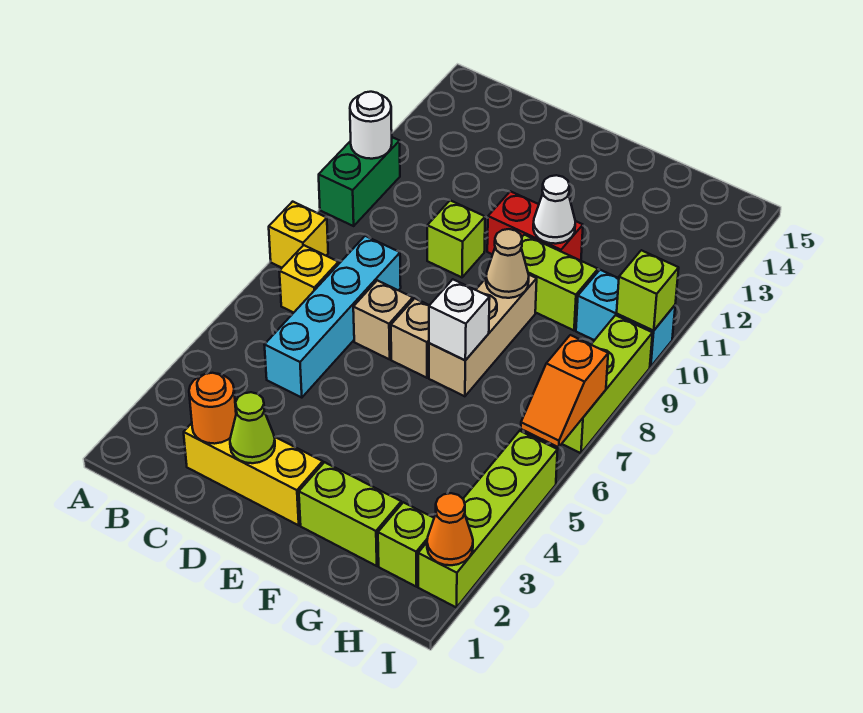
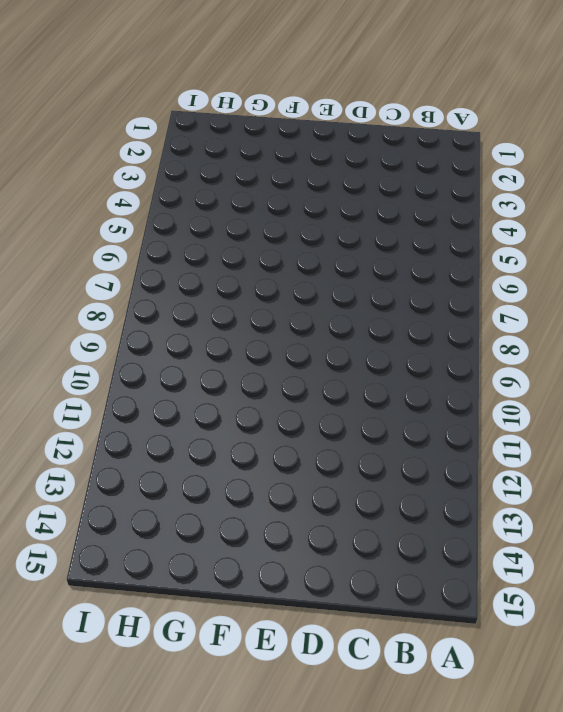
none -> yellow 1x1 brick [269,202,328,268]
none -> green 1x2 brick [319,137,400,226]
none -> yellow 1x1 brick [279,245,339,313]

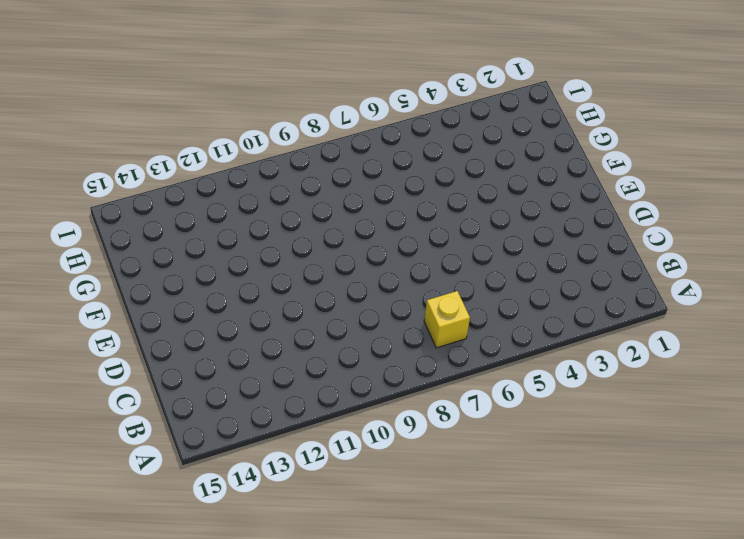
none -> yellow 1x1 brick [269,202,328,268]
none -> green 1x2 brick [319,137,400,226]
none -> yellow 1x3 brick [184,423,323,525]

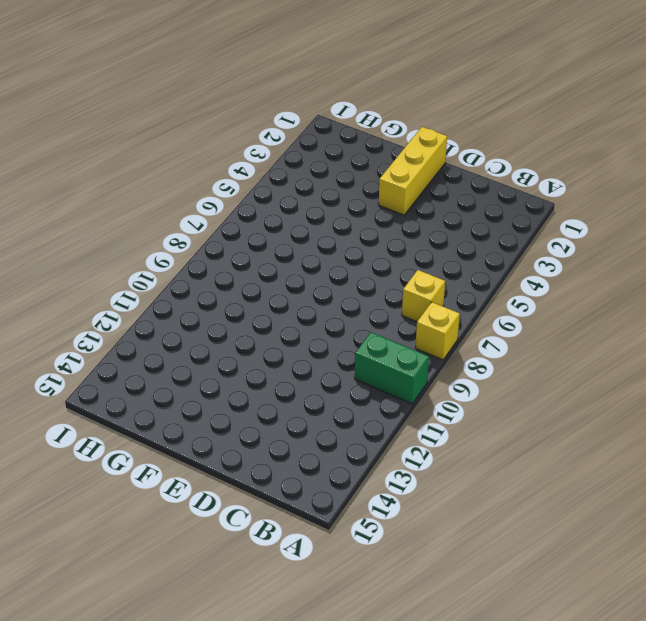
green 1x2 brick [355,332,429,404] -> green 1x2 brick turned to [319,137,400,226]
yellow 1x3 brick [379,127,447,215] -> yellow 1x3 brick turned to [184,423,323,525]
none -> cyan 1x4 brick [265,236,401,398]
none -> tan 1x1 brick [353,280,413,359]
none -> lime 1x1 brick [427,200,485,277]

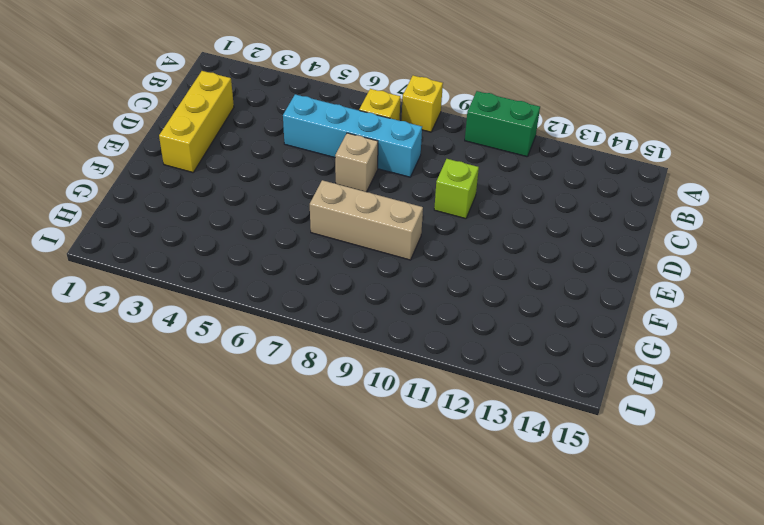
none -> tan 1x1 brick [391,298,429,378]
none -> red 1x2 brick [487,191,583,261]
none -> lime 1x2 brick [299,462,401,566]

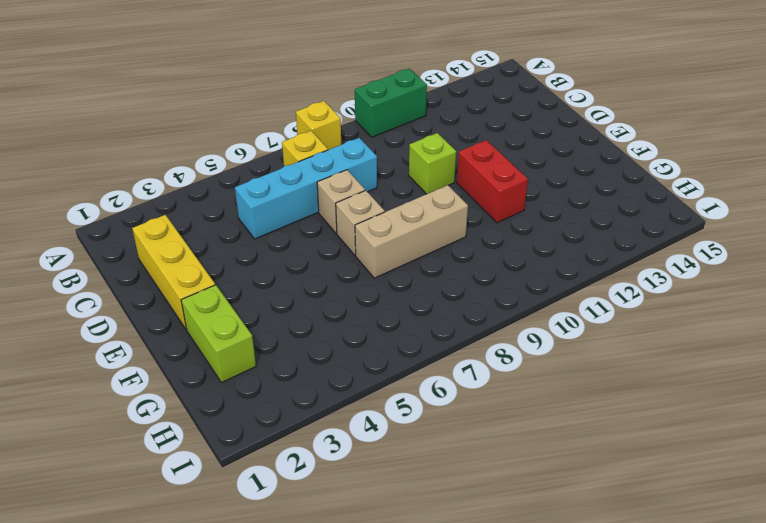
none -> lime 1x2 brick [521,235,598,330]
none -> lime 1x1 brick [378,502,434,587]
none -> cyan 1x2 brick [576,270,675,367]

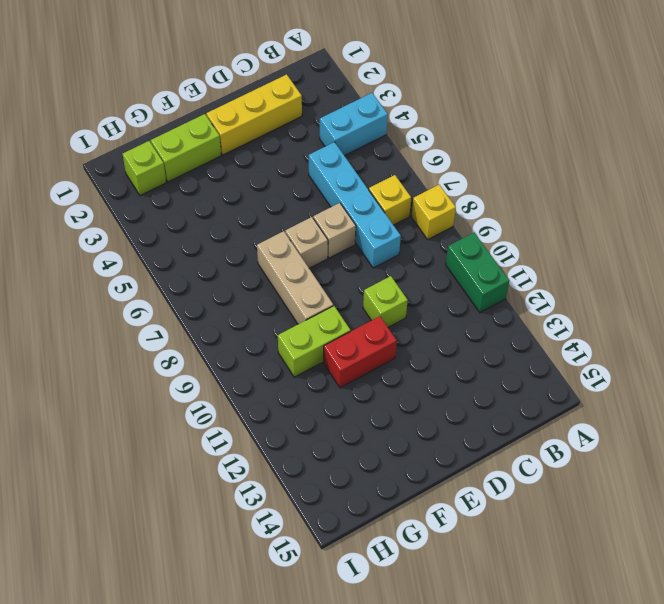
cyan 1x2 brick [320,93,388,156] -> cyan 1x2 brick moved to [576,270,675,367]
none -> lime 1x4 brick [418,431,557,608]
none -> lime 1x3 brick [562,315,653,453]
none -> white 1x1 round brick [350,92,392,159]

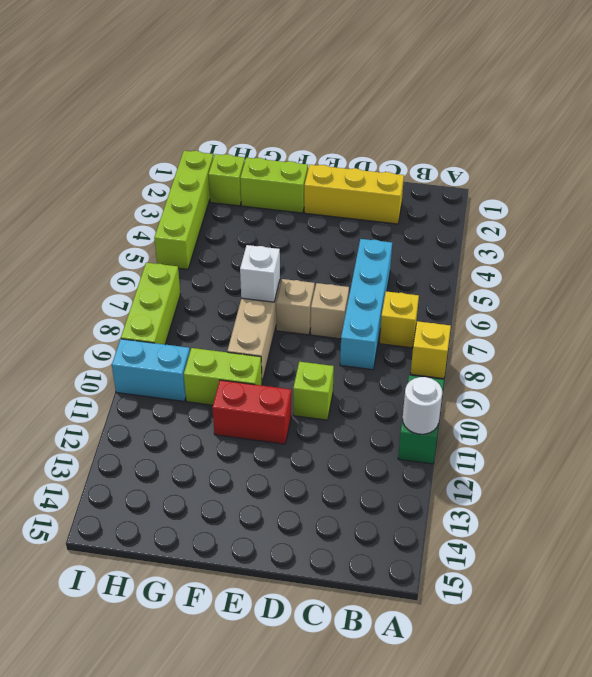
none -> orange 1x1 round brick [189,373,236,444]
none -> lime 1x1 cone [230,392,275,463]
none -> tan 1x1 cone [486,229,529,298]

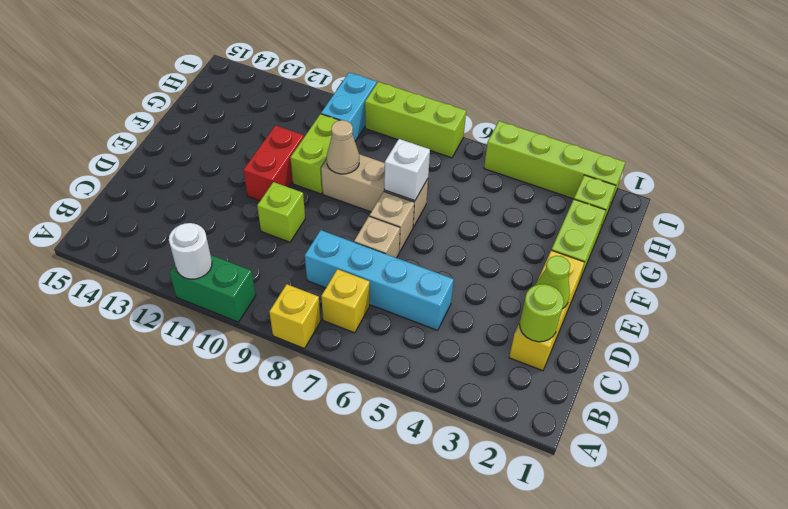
lime 1x1 round brick [520,284,564,342] -> orange 1x1 round brick [189,373,236,444]
none -> white 1x1 cone [533,175,575,244]
none -> orange 1x1 cone [427,493,473,565]
none -> orange 1x2 slope [521,335,608,447]

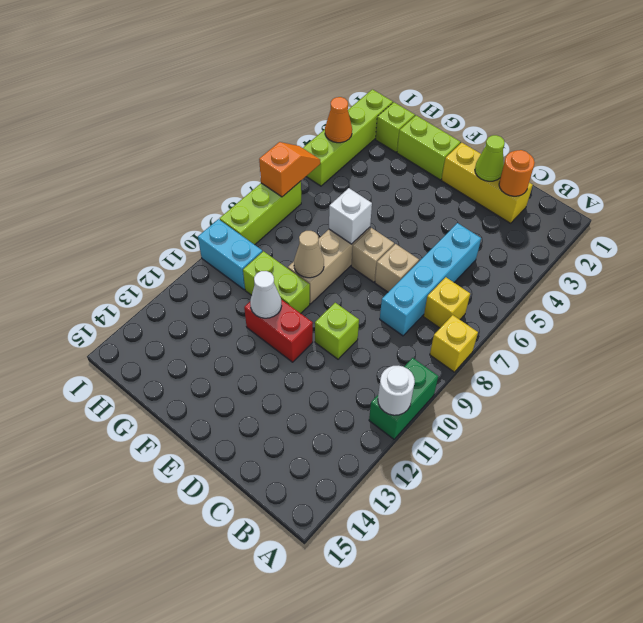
orange 1x1 cone [325,97,352,143] -> orange 1x1 cone moved to [427,493,473,565]
none -> lime 1x1 brick [617,250,679,331]

